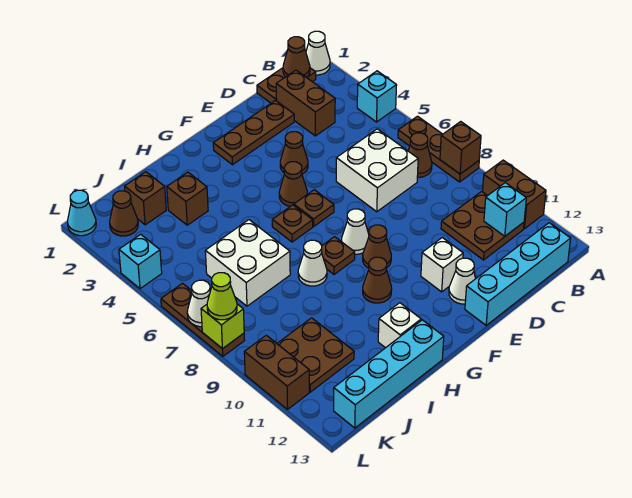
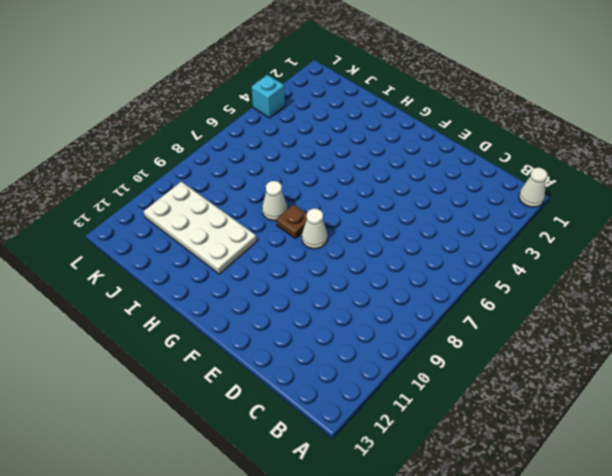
white 2x4 plate [144,182,257,274] -> brown 2x2 plate [277,318,354,392]
none -> cyan 1x1 brick [357,71,396,122]
none -> brown 1x3 plate [398,116,479,182]
none -> brown 1x2 brick [483,160,546,229]
none -> brown 1x2 plate [257,68,316,103]

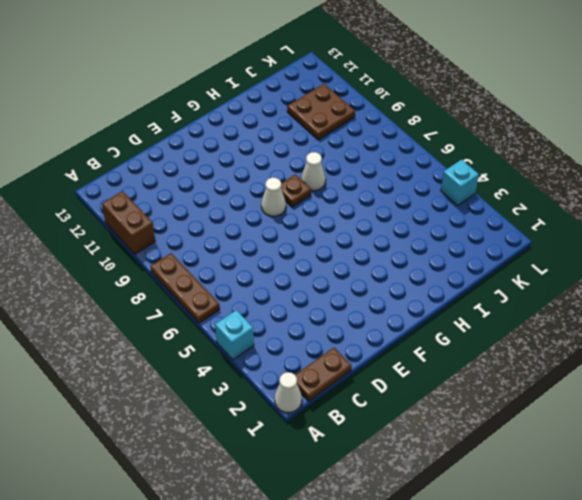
none -> brown 1x1 cone [408,133,432,177]
none -> brown 2x2 plate [441,191,524,260]
none -> cyan 1x4 brick [465,223,571,325]
none -> brown 1x2 brick [276,70,335,136]

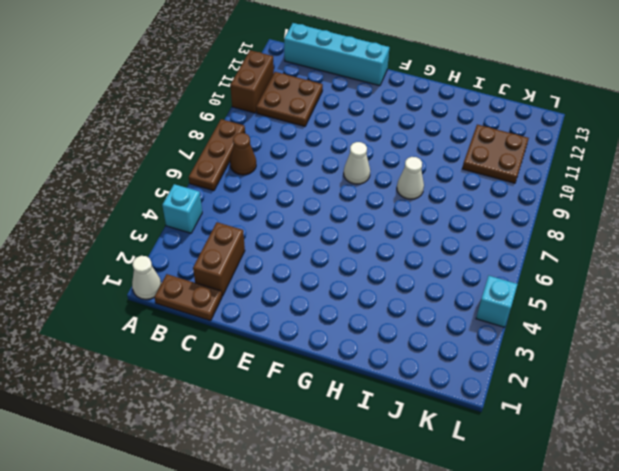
none -> white 2x2 brick [336,129,418,212]
none -> brown 1x3 plate [213,100,294,165]
none -> brown 1x1 cone [280,132,308,174]
none -> white 1x1 brick [421,238,463,292]

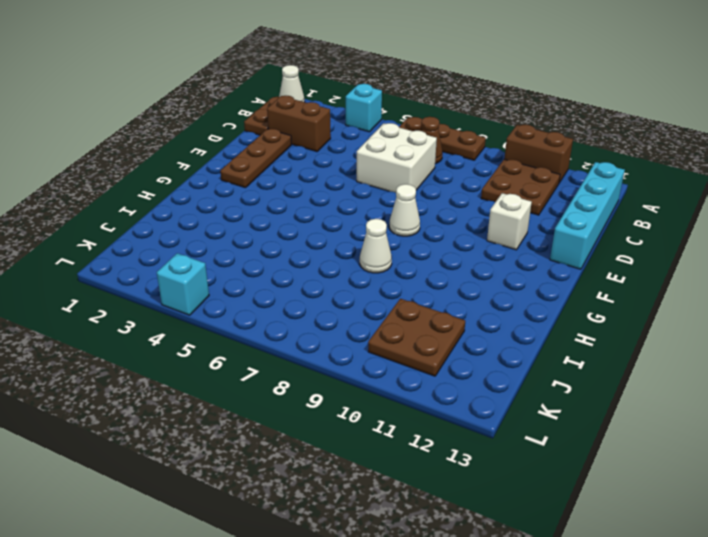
none -> brown 1x1 cone [280,132,308,174]
none -> white 1x1 cone [449,258,476,304]
none -> brown 1x1 cone [279,162,307,206]
none -> brown 1x1 plate [294,190,334,226]

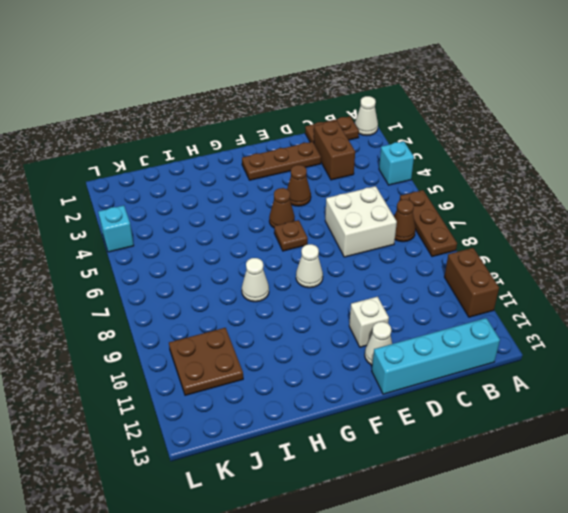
none -> brown 2x2 plate [441,191,524,260]
none -> brown 1x1 cone [363,225,391,268]
none -> brown 1x1 plate [272,205,313,242]
none -> brown 1x1 plate [321,237,355,274]

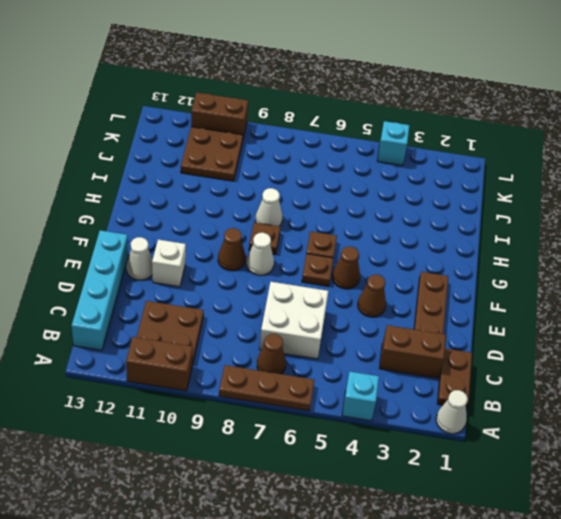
none -> brown 1x1 cone [363,257,392,303]
none -> white 1x1 brick [378,303,421,348]
none -> cyan 1x4 brick [334,320,444,428]
none -> brown 1x1 brick [167,172,208,225]

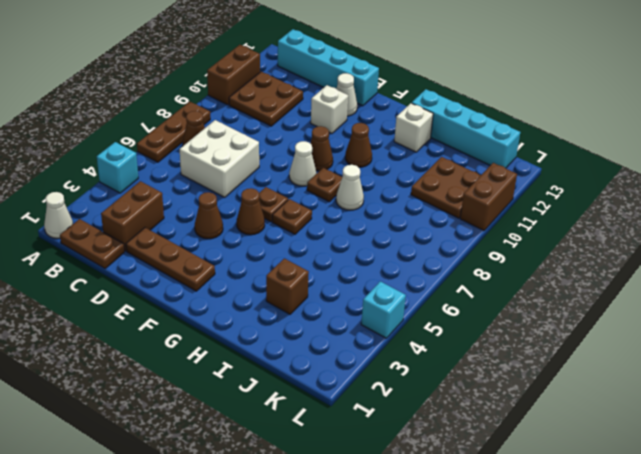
none -> white 2x2 brick [205,220,290,306]
none -> brown 1x1 brick [125,172,166,225]
none -> brown 1x1 cone [110,191,138,236]
none -> cyan 1x1 cone [67,190,96,236]

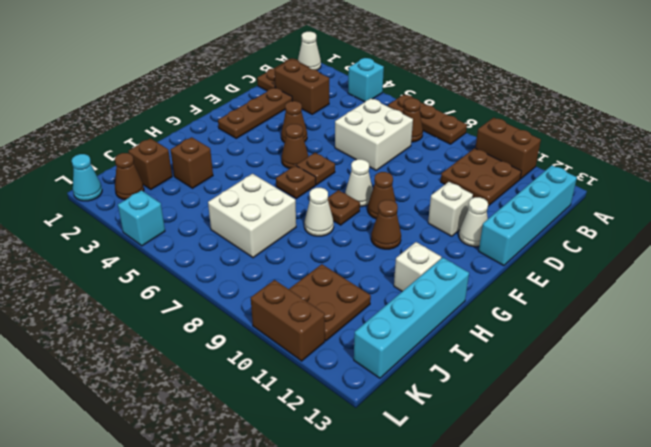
none -> brown 1x3 plate [161,283,245,356]
none -> brown 1x1 brick [440,122,481,174]
none -> brown 1x1 cone [283,37,310,78]
none -> cyan 1x1 brick [484,183,526,236]

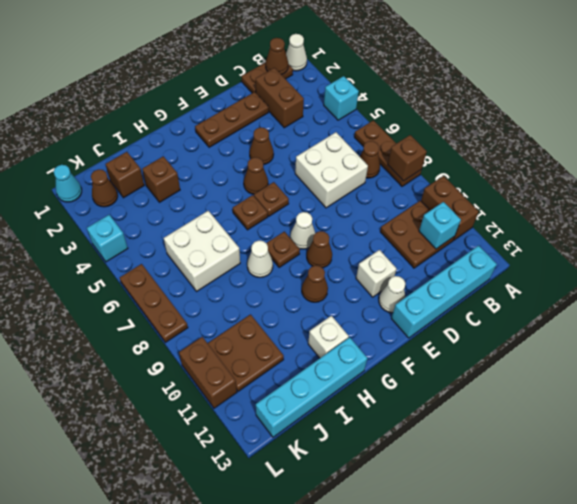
none -> white 1x1 cone [187,280,210,327]
none -> lime 1x1 brick [201,304,244,349]
none -> lime 1x1 cone [207,273,237,320]

